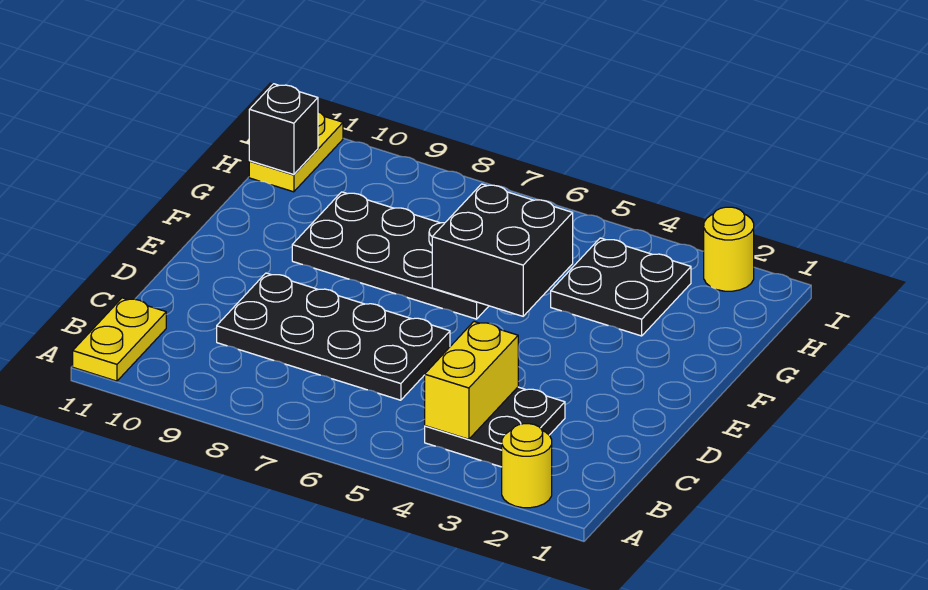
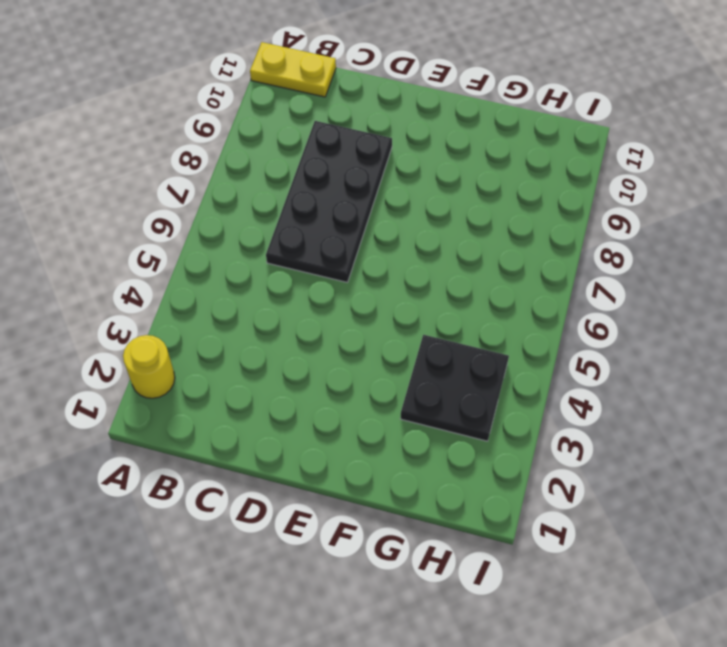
none -> black 2x2 plate [425,387,565,467]
none -> black 2x4 plate [292,192,489,319]

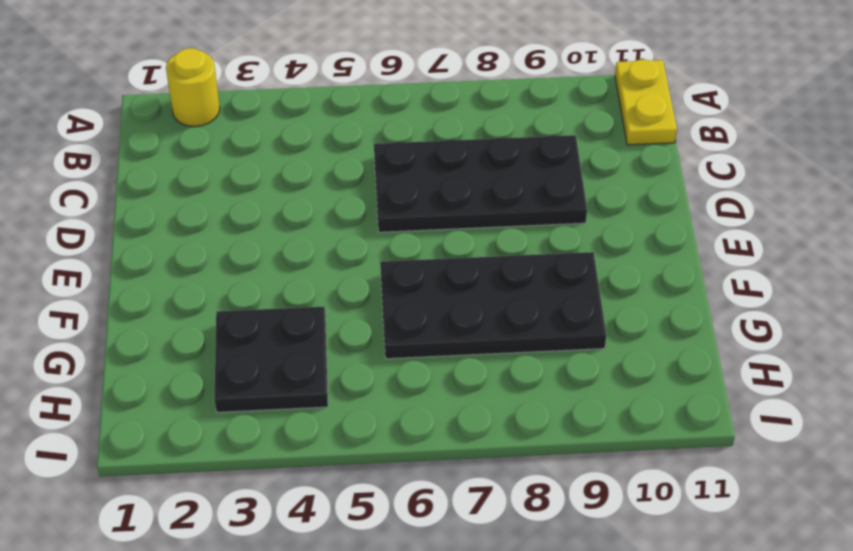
none -> black 2x2 plate [425,387,565,467]
none -> yellow 1x2 plate [249,112,343,192]

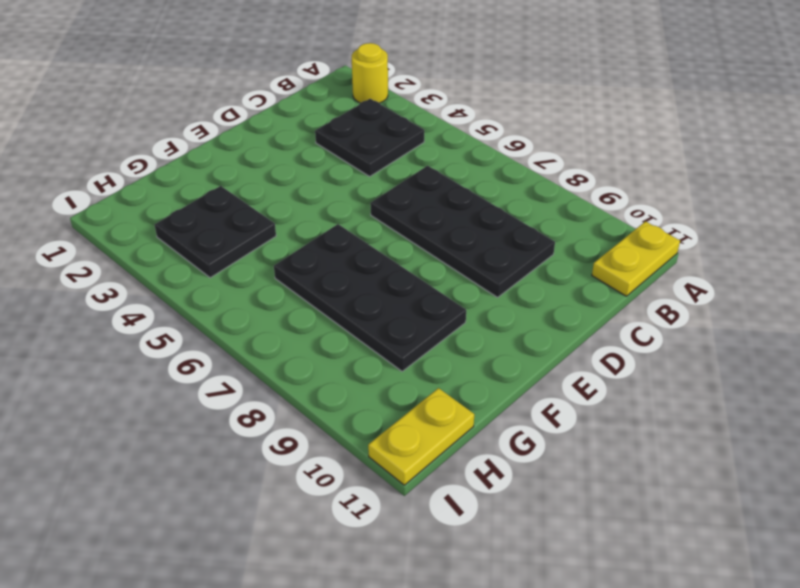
none -> yellow 1x1 round brick [704,207,754,291]
none -> yellow 1x2 brick [425,322,518,439]

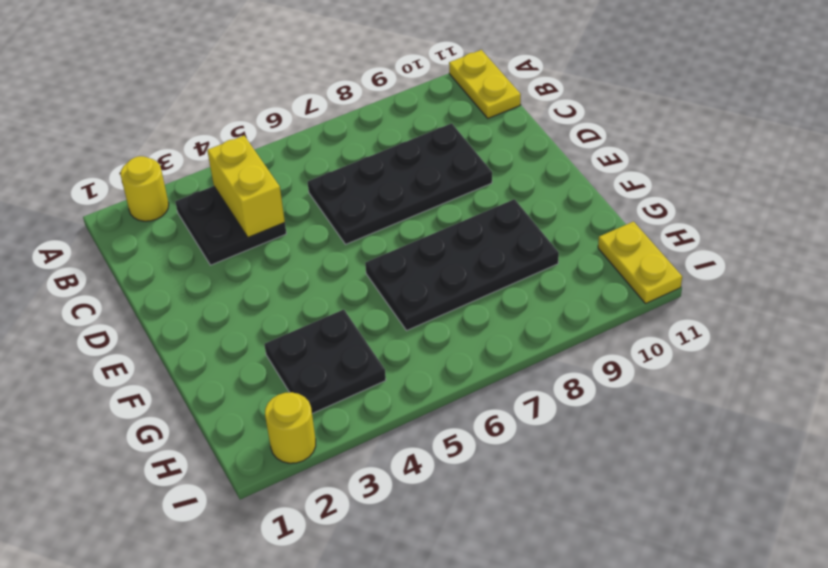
none -> black 2x2 brick [432,184,573,316]
none -> black 1x1 brick [249,84,318,175]

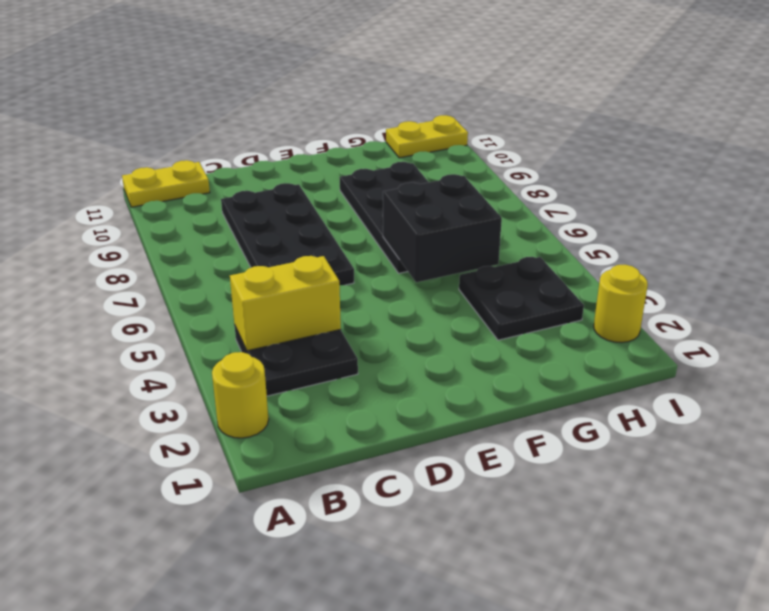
none -> black 1x1 brick [249,84,318,175]

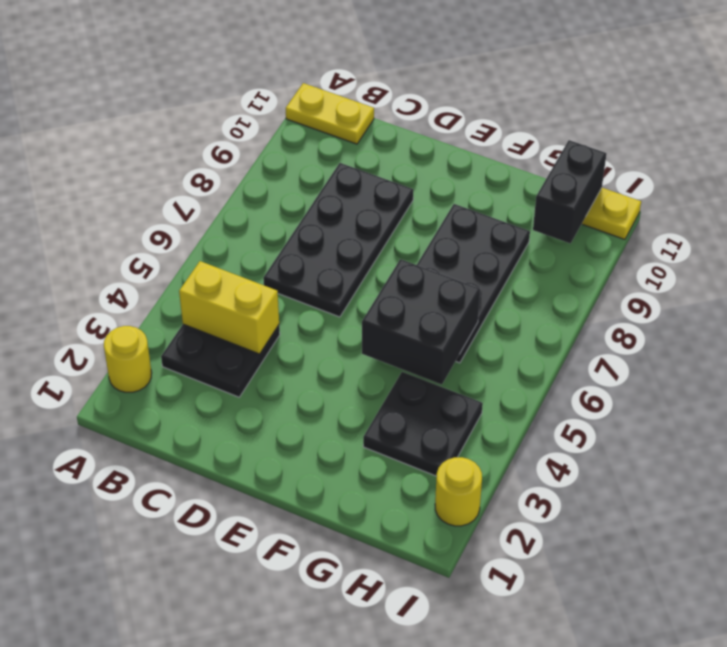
black 1x2 brick [533,140,607,244] -> black 1x1 brick [249,84,318,175]

